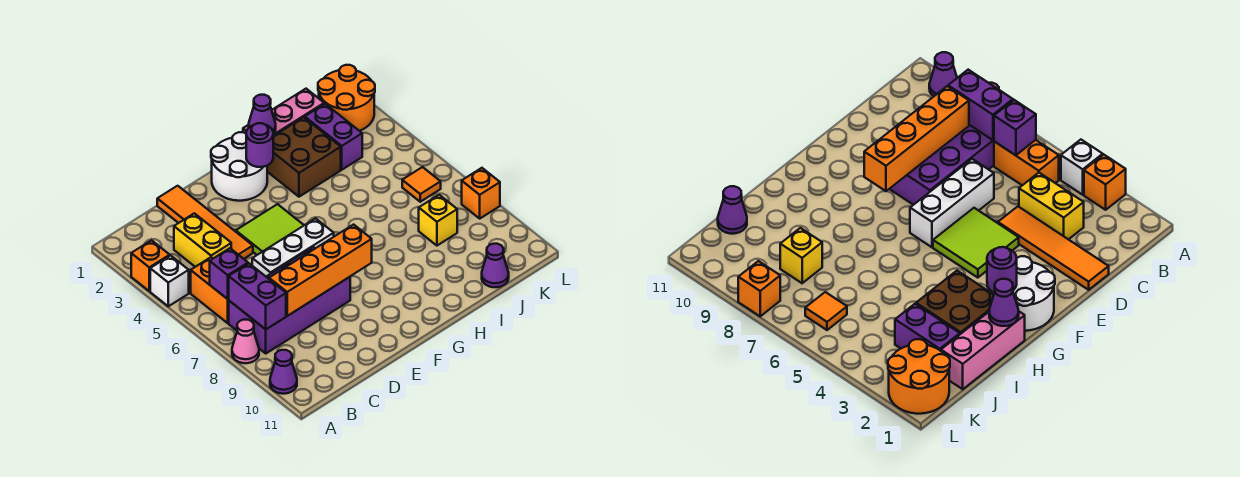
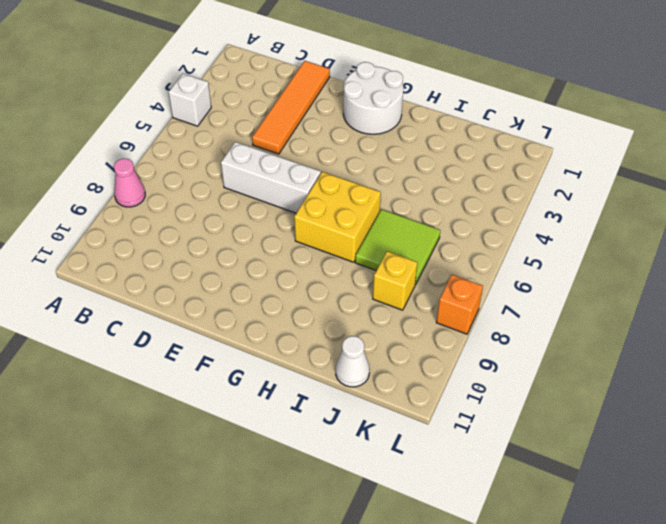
yellow 2x2 brick [294,172,381,262] -> none
lime 2x2 tile [355,209,440,285] -> lime 2x2 tile moved to [236,204,304,255]
white 1x1 cone [336,336,370,387] -> purple 1x1 cone [482,244,509,287]
none -> orange 1x1 brick [131,240,170,291]
none -> purple 1x1 cone [270,350,297,394]
none -> orange 1x2 brick [191,257,229,323]

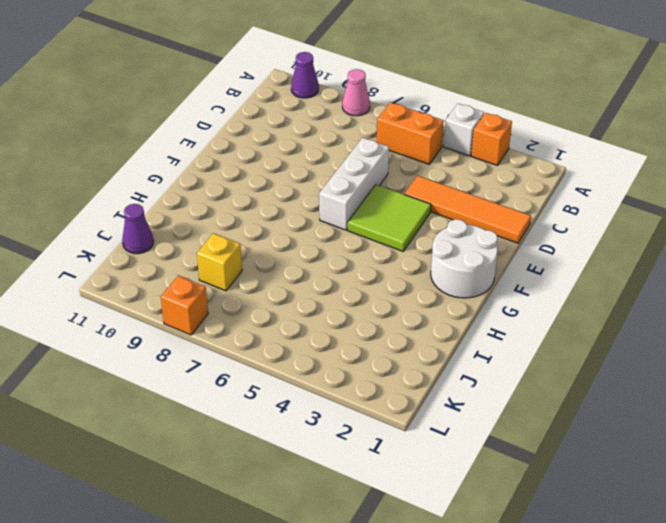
none -> purple 2x4 brick [229,247,350,353]
none -> yellow 1x2 brick [174,213,231,267]
none -> pink 1x3 brick [243,89,324,136]

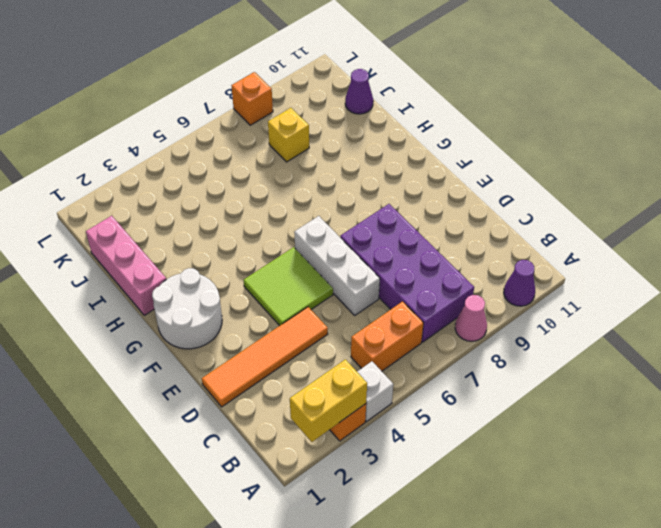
yellow 1x2 brick [290,359,367,442] -> yellow 1x2 brick moved to [174,213,231,267]
none -> brown 2x2 brick [267,117,341,197]
none -> purple 1x2 brick [305,104,362,170]
none -> orange 2x2 round brick [318,65,375,131]

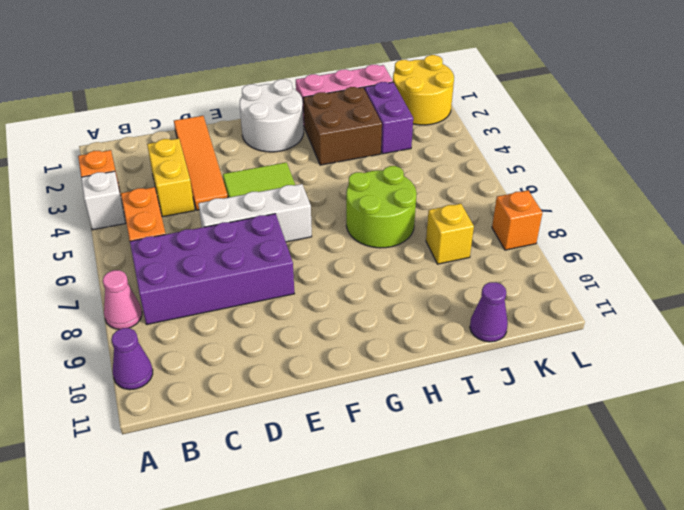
lime 2x2 round brick [346,166,417,248] -> none
yellow 2x2 round brick [393,55,454,125] -> orange 2x2 round brick [318,65,375,131]
none -> orange 1x1 tile [402,167,441,202]
none -> purple 1x1 brick [210,248,248,299]
none -> purple 1x2 brick [229,264,286,329]

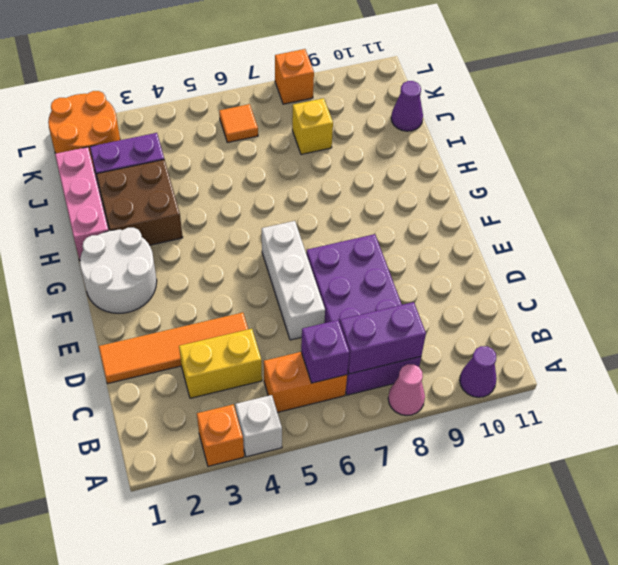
none -> lime 2x2 tile [236,204,304,255]
none -> orange 1x4 brick [269,225,372,316]
none -> purple 1x1 round brick [246,123,273,167]

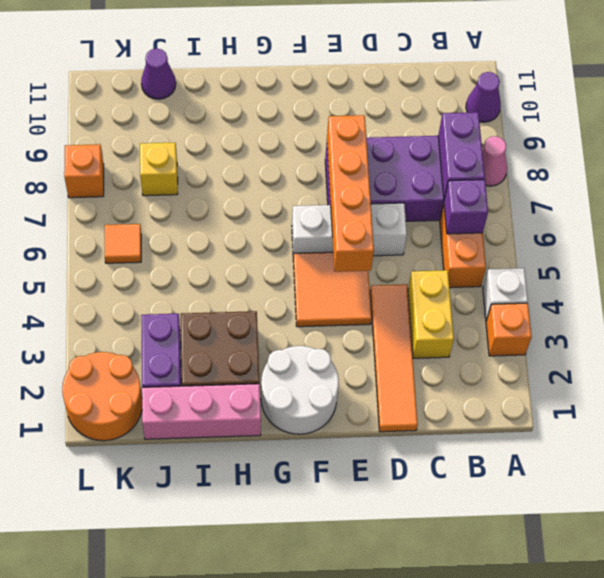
orange 2x2 tile [293,252,371,327] -> lime 2x2 tile [236,204,304,255]
orange 1x4 brick [327,115,374,272] -> orange 1x4 brick turned to [269,225,372,316]
none -> purple 1x1 round brick [246,123,273,167]
none -> purple 1x1 cone [249,95,276,134]

